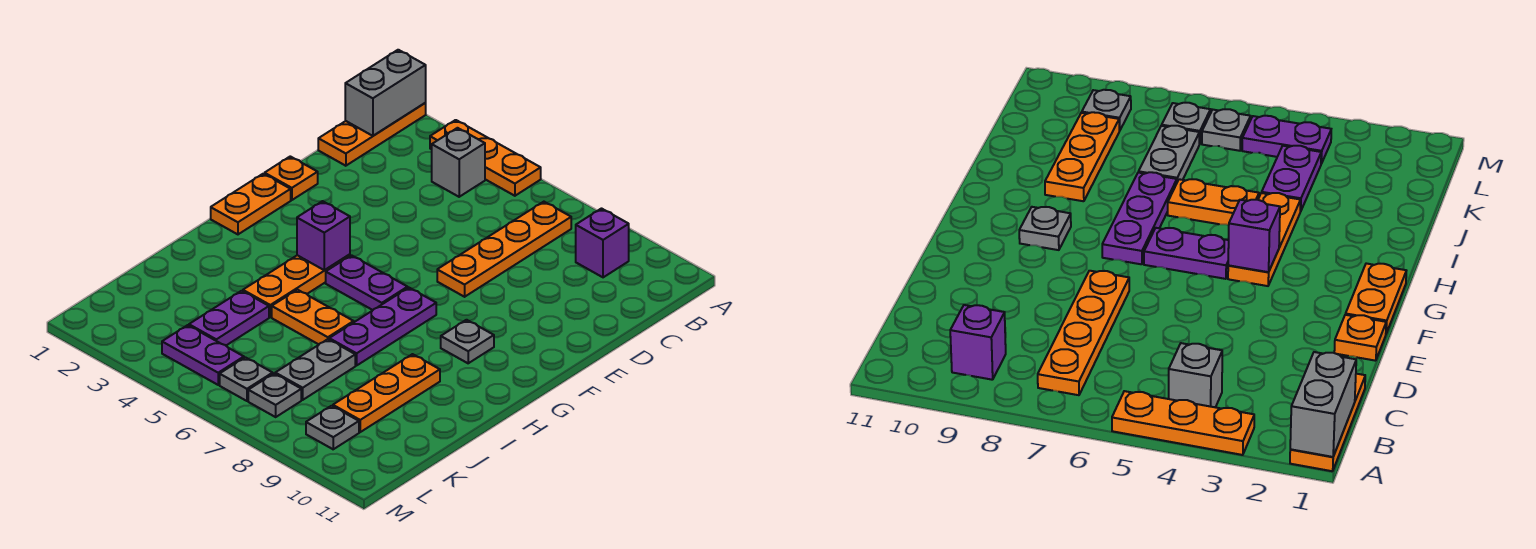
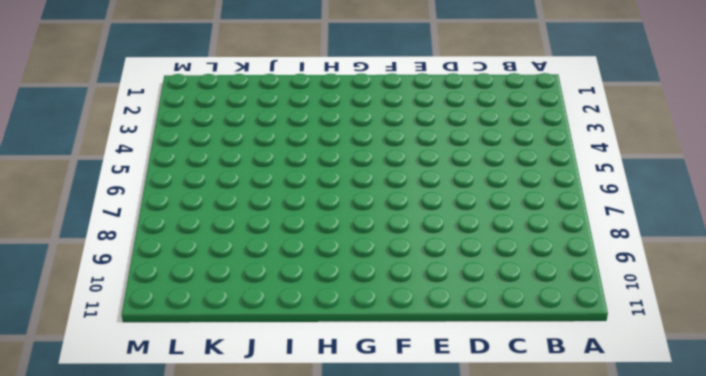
none -> orange 1x3 plate [318,103,426,166]
none -> orange 1x3 plate [430,120,541,196]
none -> grey 1x1 brick [432,128,485,197]

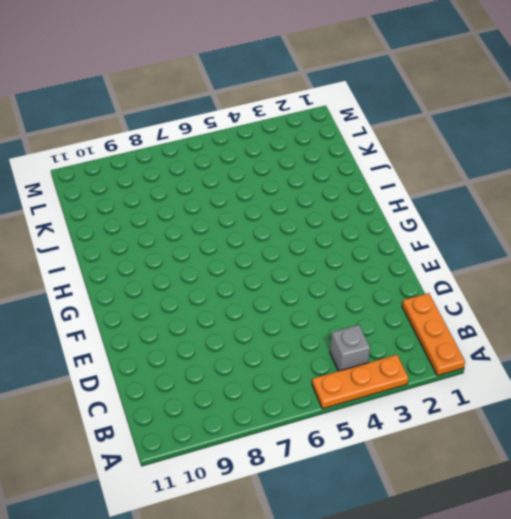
none -> orange 1x4 plate [437,202,571,297]
none -> purple 1x1 brick [576,209,629,277]
none -> orange 1x1 plate [265,156,318,200]

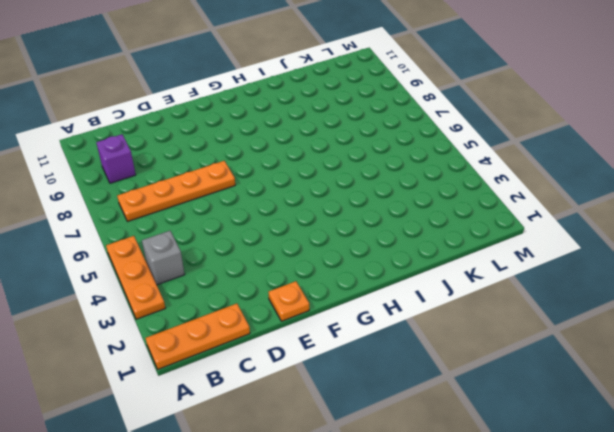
none -> orange 1x2 plate [211,174,291,234]
none -> orange 1x3 plate [243,254,350,317]
none -> purple 1x2 plate [326,255,408,310]

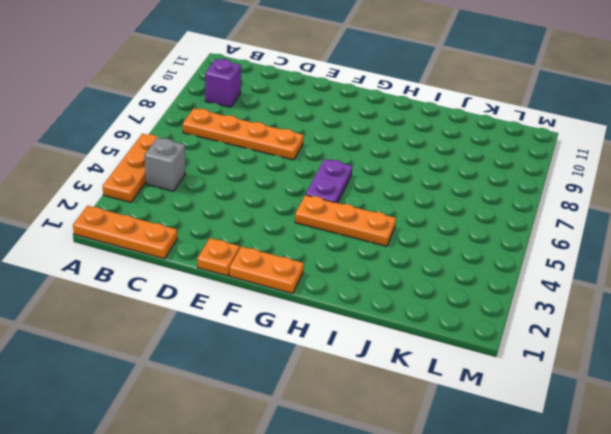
none -> purple 1x3 plate [329,288,436,365]
none -> grey 1x1 plate [441,320,494,363]
none -> orange 1x2 plate [272,290,354,344]

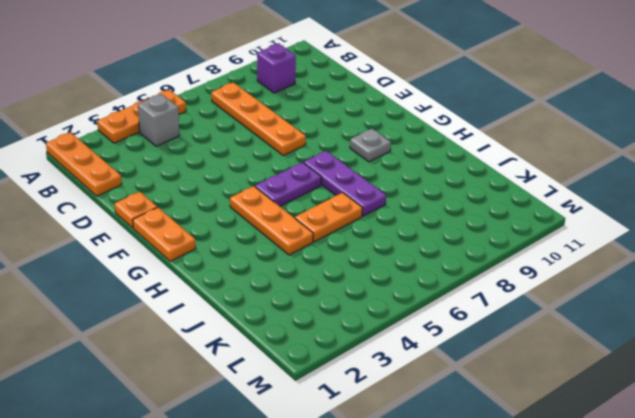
none -> orange 1x3 plate [333,354,440,432]
none -> purple 1x2 plate [189,291,269,345]
none -> grey 1x2 plate [275,339,355,400]

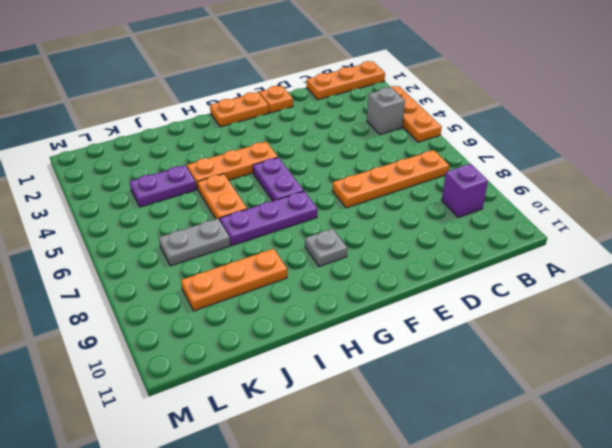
none -> purple 1x2 plate [162,325,244,385]
none -> grey 1x1 plate [220,357,273,401]
none -> grey 1x1 plate [248,374,301,417]

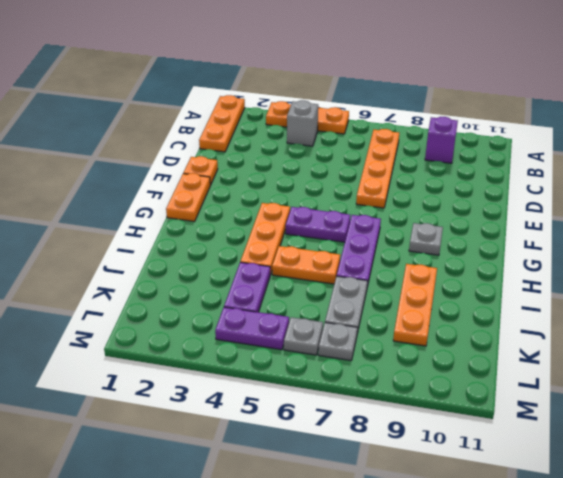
none -> grey 1x1 plate [306,406,359,449]
none -> grey 1x2 brick [345,50,426,136]
none -> purple 1x1 brick [297,201,350,270]

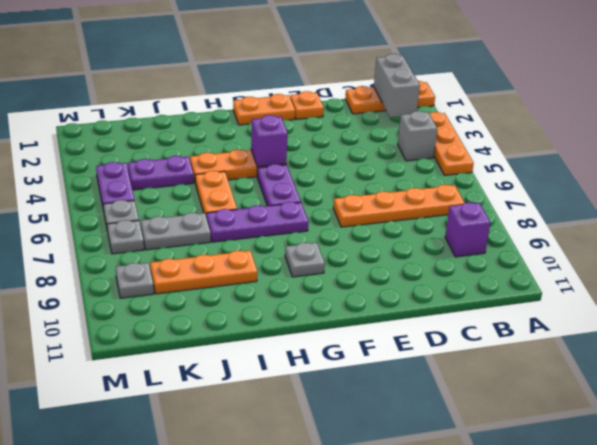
grey 1x2 brick [374,54,420,117] -> grey 1x2 brick turned to [345,50,426,136]

